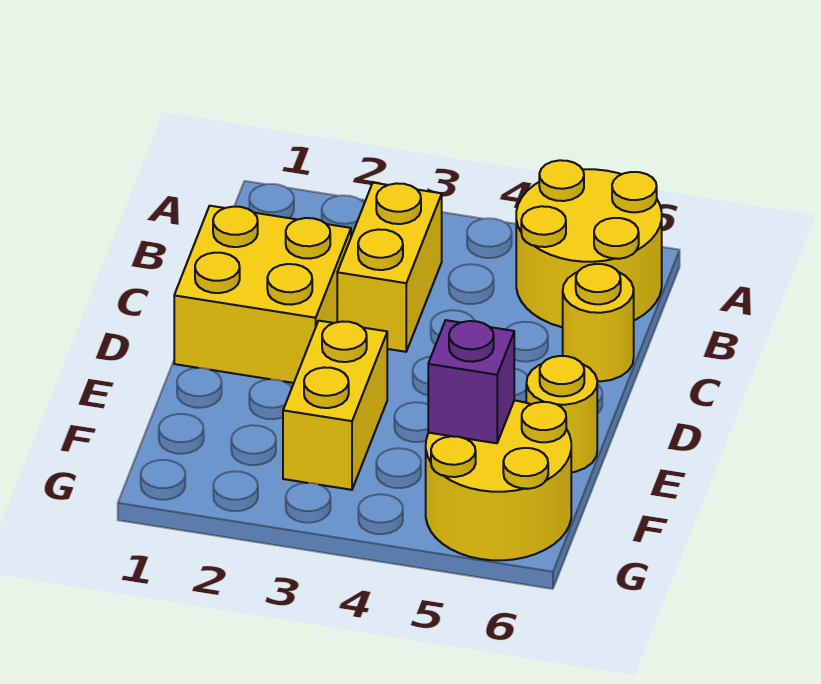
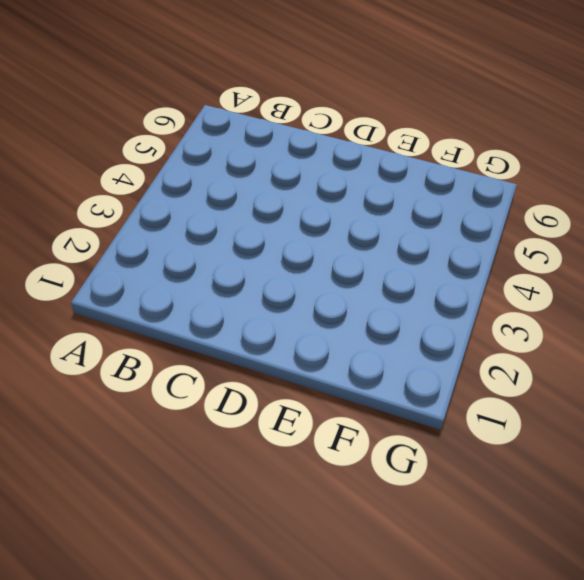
none -> yellow 2x2 round brick [516,160,662,327]
none -> yellow 1x2 brick [337,183,442,352]

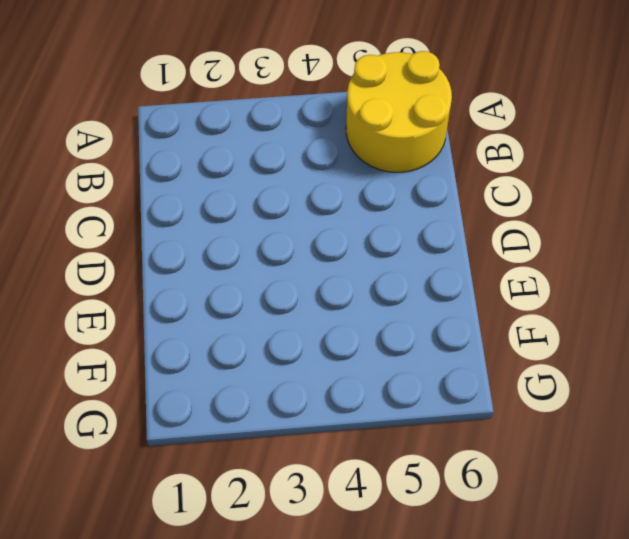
none -> yellow 1x2 brick [337,183,442,352]
none -> yellow 2x2 brick [174,206,351,383]

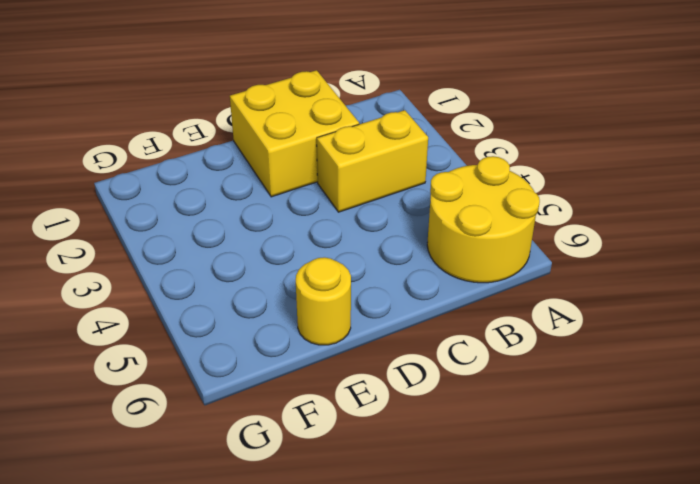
none -> yellow 1x1 round brick [563,264,634,381]
none -> yellow 1x2 brick [283,321,387,490]

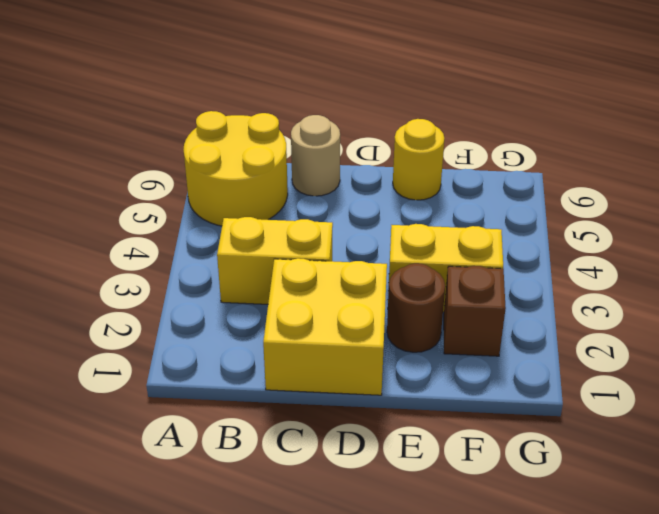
tan 1x1 round brick [291,115,340,196] -> yellow 1x1 round brick [563,264,634,381]
brown 1x1 round brick [387,263,445,352] -> none
brown 1x1 brick [444,266,506,356] -> none
none -> yellow 2x2 round brick [426,400,571,560]
none -> purple 1x1 brick [428,320,514,443]

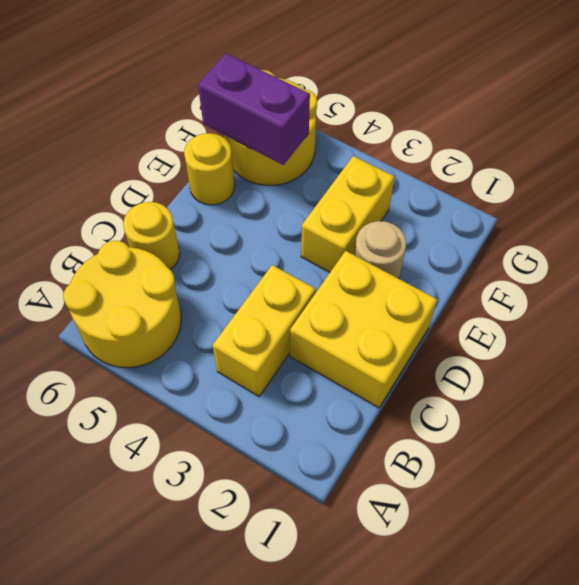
tan 1x1 round brick [354,221,406,279] -> none
purple 1x2 brick [198,53,310,165] -> purple 1x1 brick [428,320,514,443]

